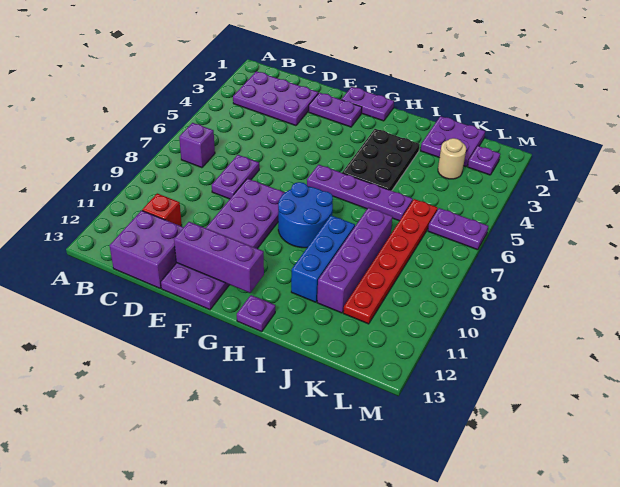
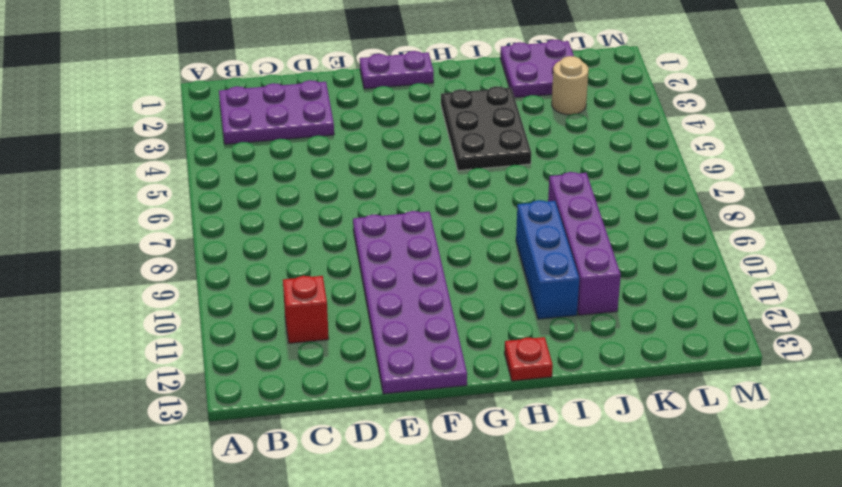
red 1x1 plate [504,337,553,381] -> purple 1x1 plate [237,295,275,332]
none -> purple 1x1 brick [179,123,215,168]
none -> purple 2x2 brick [110,210,184,288]
none -> purple 1x2 plate [212,155,259,199]

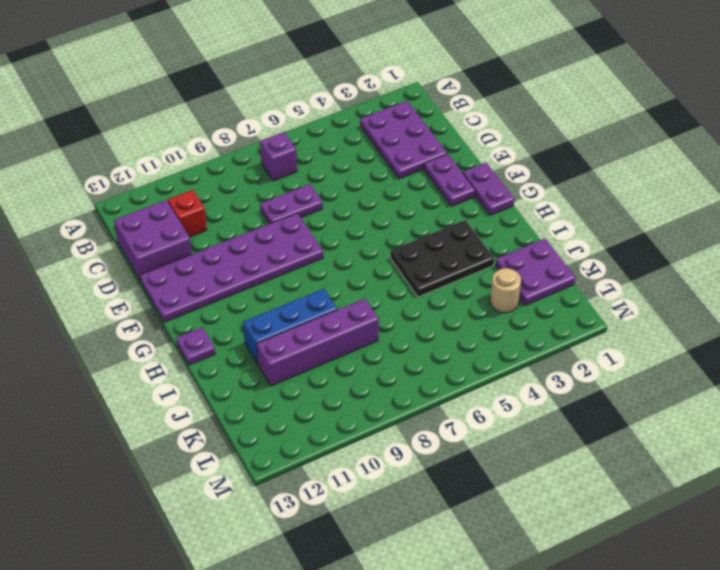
none -> purple 1x4 plate [307,165,413,221]
none -> blue 2x2 round brick [278,182,333,248]
none -> red 1x6 plate [343,199,438,324]

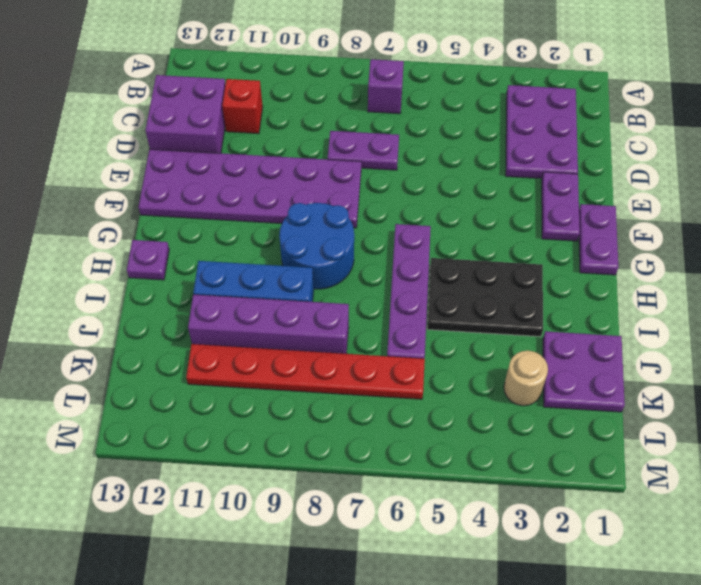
none -> purple 1x1 plate [468,146,500,175]
none -> purple 1x2 plate [428,208,488,250]
none -> purple 1x3 brick [174,222,264,293]

